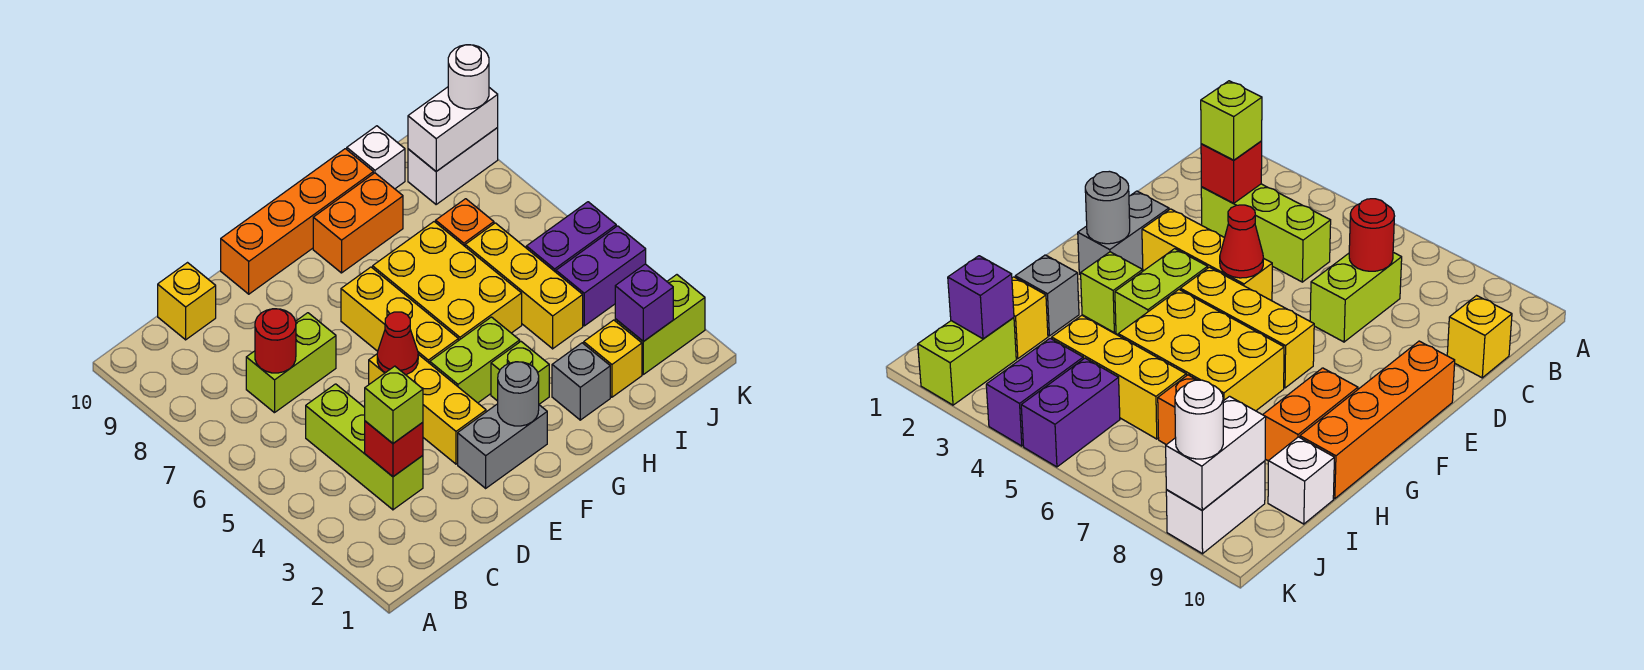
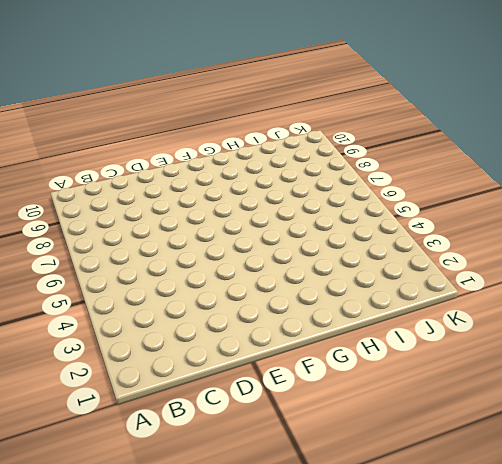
none -> lime 1x3 brick [306,384,423,510]
none -> lime 1x2 brick [246,313,336,413]
none -> yellow 1x1 brick [158,263,216,340]

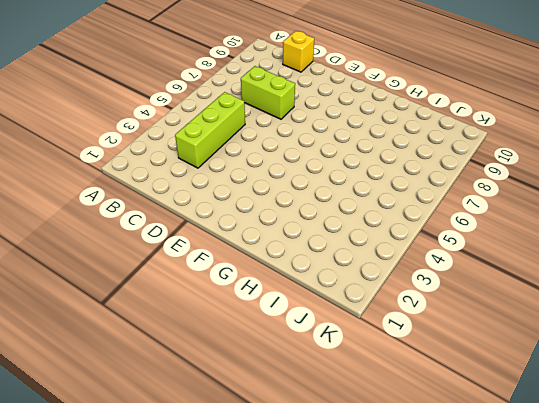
none -> grey 1x2 brick [458,404,547,488]
none -> yellow 1x3 brick [369,354,486,464]
none -> orange 1x4 brick [221,149,373,294]

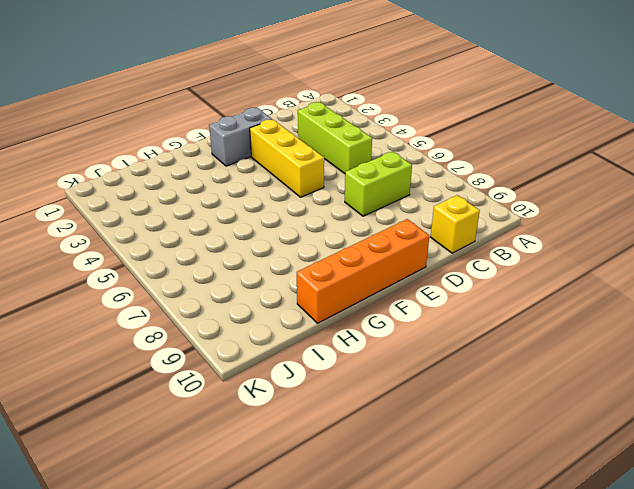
none -> lime 1x2 brick [430,317,520,403]
none -> yellow 1x3 brick [341,267,458,363]
none -> lime 1x1 brick [491,342,549,404]

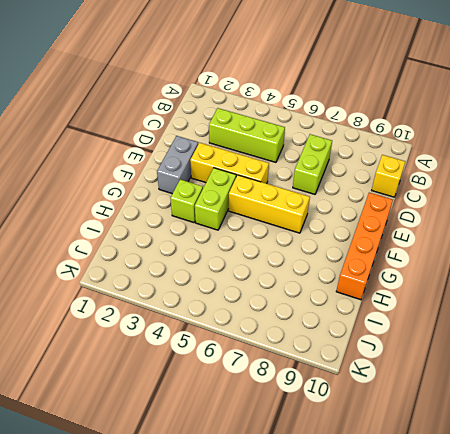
none -> yellow 2x3 brick [373,222,522,341]
none -> orange 1x2 brick [313,173,403,273]
none -> grey 1x1 brick [552,343,610,420]

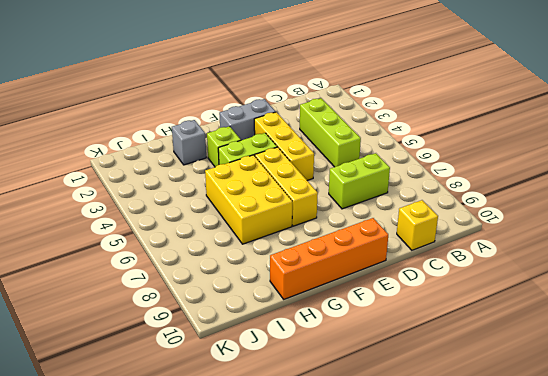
none -> orange 1x2 brick [313,173,403,273]
none -> yellow 1x1 brick [584,320,642,397]
none -> yellow 1x3 brick [465,223,583,349]

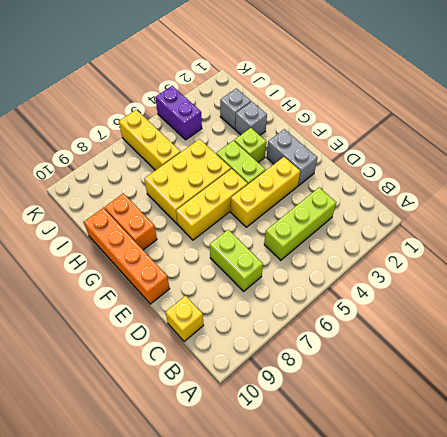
grey 1x1 brick [220,88,251,129] -> yellow 1x1 brick [584,320,642,397]
yellow 1x3 brick [119,110,181,170] -> yellow 1x3 brick turned to [465,223,583,349]
none -> orange 1x1 brick [436,199,494,246]
none -> white 1x1 brick [347,126,405,189]
none -> lime 1x2 brick [615,275,705,374]

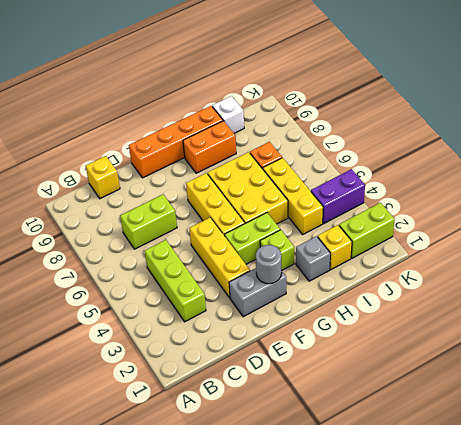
none -> purple 1x2 brick [526,202,616,272]
none -> white 1x2 brick [408,128,498,204]
none -> red 1x1 brick [365,421,423,477]

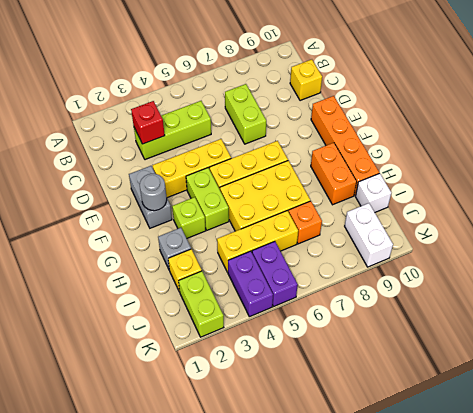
none -> red 1x1 round brick [255,309,296,373]
none -> red 1x1 cone [377,312,418,375]
none -> purple 1x1 brick [615,264,673,342]

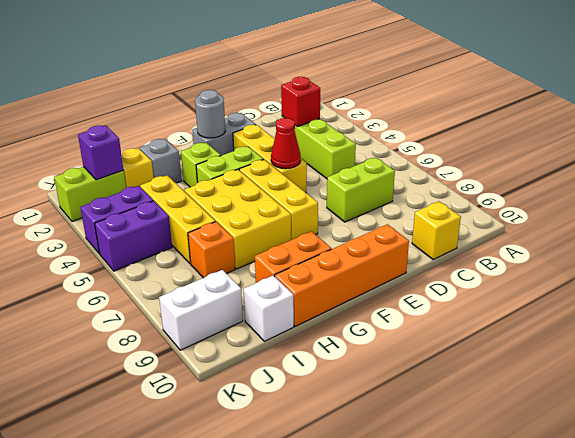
none -> red 1x1 round brick [255,309,296,373]
none -> white 1x2 brick [408,87,498,171]
none -> lime 1x1 brick [365,366,423,443]

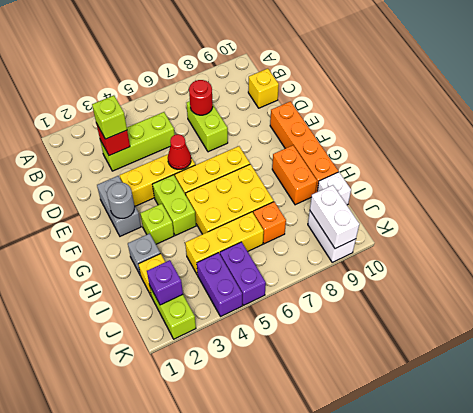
none -> white 1x1 round brick [448,45,489,109]

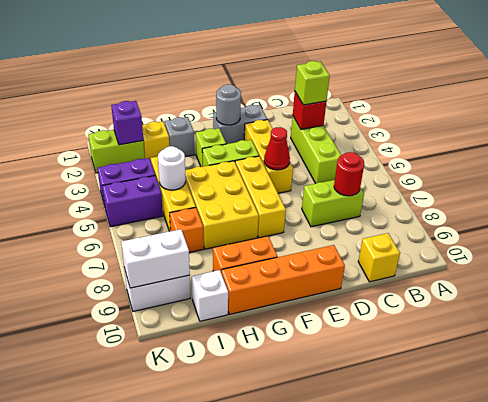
white 1x1 round brick [158,146,186,190] -> white 1x1 round brick moved to [448,45,489,109]

